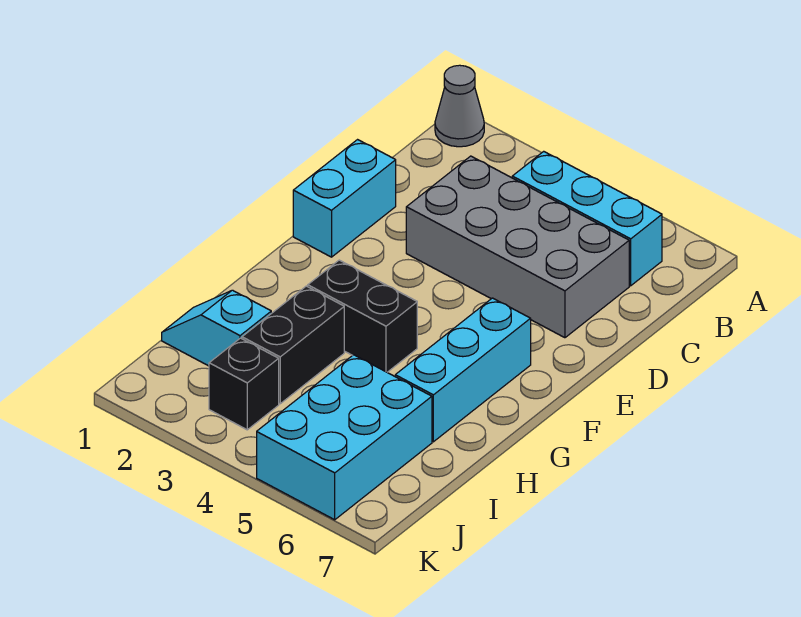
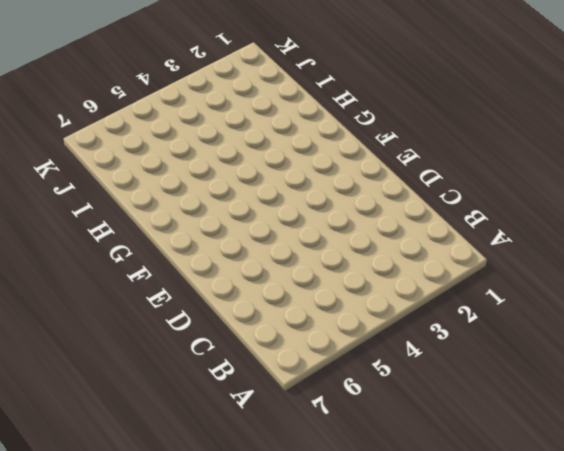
none -> grey 1x1 cone [435,65,484,147]
none -> cyan 1x3 brick [512,151,662,286]

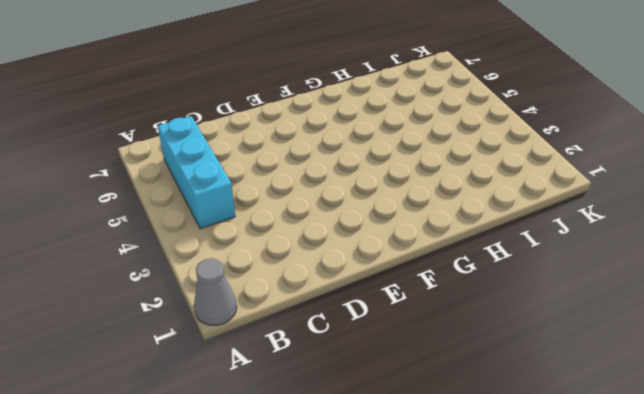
none -> grey 2x4 brick [406,156,629,338]
none -> cyan 1x2 brick [293,140,396,257]

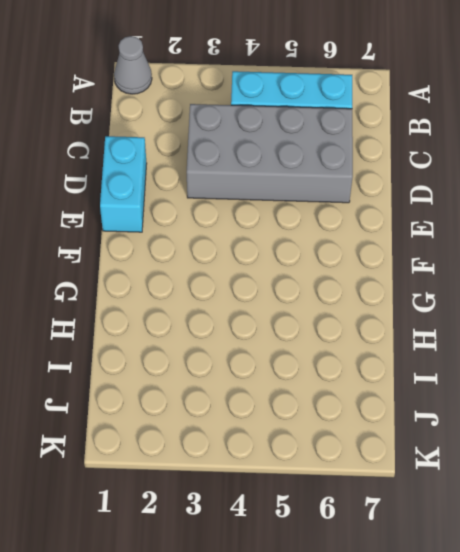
none -> cyan 1x3 brick [395,298,531,442]
none -> black 1x2 brick [308,260,417,372]

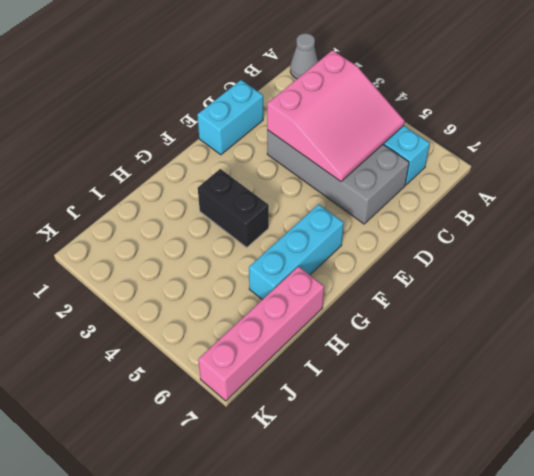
pink 3x3 slope [267,50,405,182] -> none
pink 1x4 brick [198,267,324,401] -> none
none -> black 1x2 brick [242,286,344,404]
none -> cyan 1x2 slope [162,290,271,366]

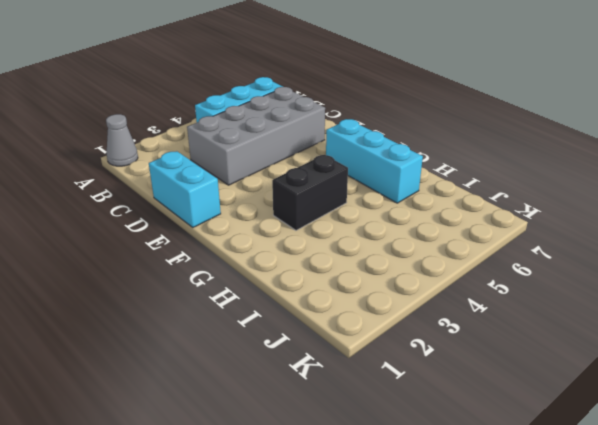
none -> black 1x2 brick [242,286,344,404]
none -> cyan 1x2 slope [162,290,271,366]

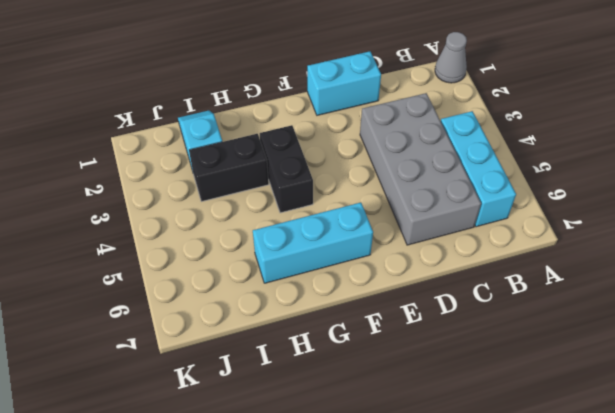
none -> cyan 2x3 brick [257,355,432,520]
none -> black 1x1 brick [209,338,279,430]

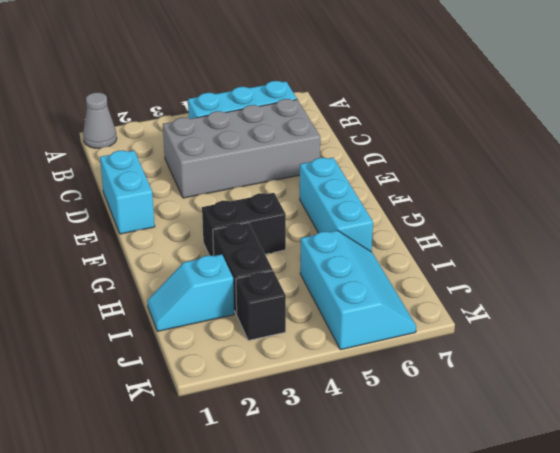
cyan 2x3 slope [300,230,416,350] -> cyan 2x3 brick [257,355,432,520]

